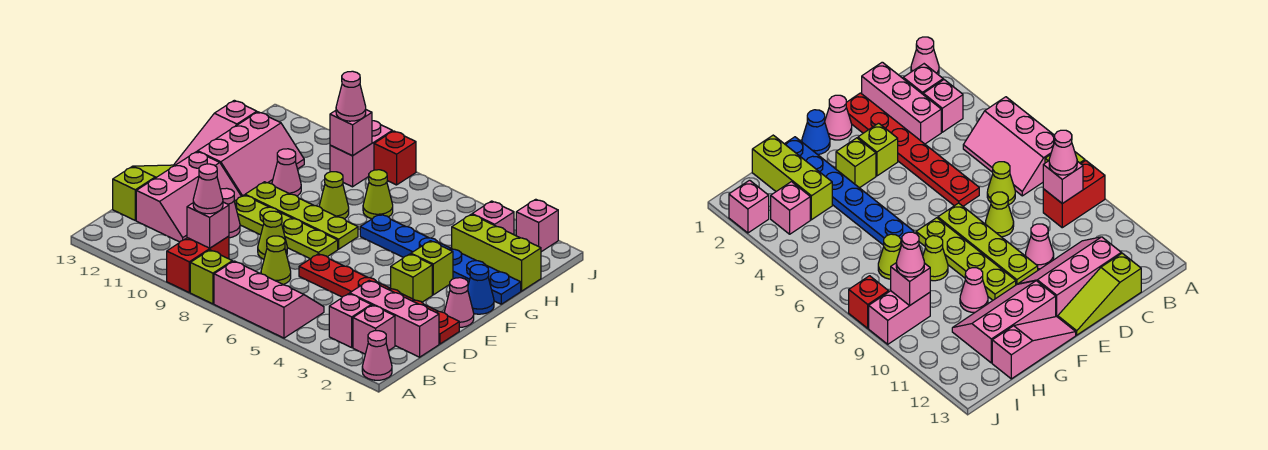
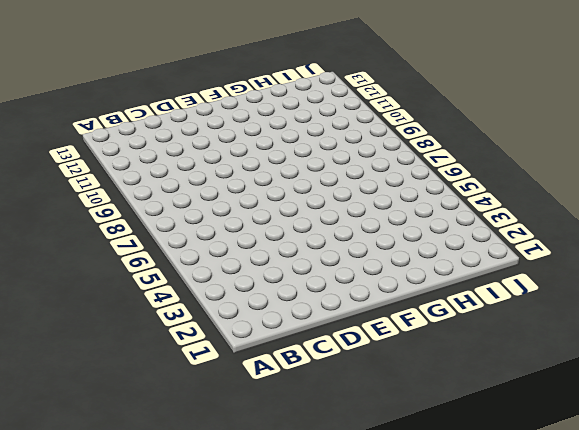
none -> pink 1x1 cone [362,331,392,380]
none -> pink 2x3 slope [214,261,324,338]
none -> lime 1x1 brick [190,250,232,304]
none -> red 1x2 brick [167,236,229,292]

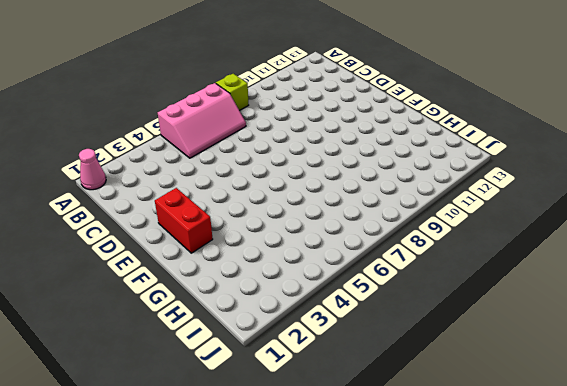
red 1x2 brick [155,188,213,253] -> red 1x2 brick moved to [167,236,229,292]
none -> pink 1x1 brick [353,305,395,354]
none -> pink 1x1 brick [329,294,371,347]
none -> pink 1x3 brick [350,281,439,357]
none -> lime 1x1 cone [261,236,291,285]

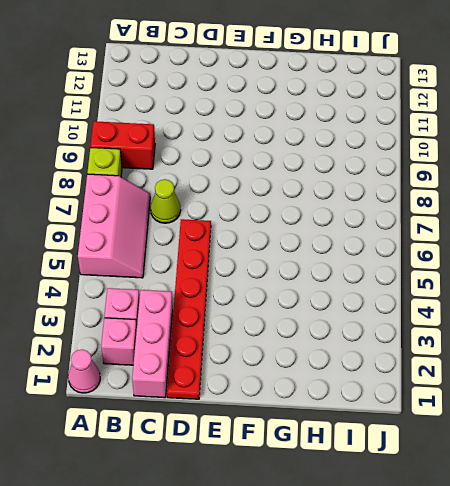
none -> pink 2x3 slope [136,152,241,242]
none -> lime 1x3 slope [113,165,174,220]
none -> lime 1x1 cone [258,211,287,259]
none -> pink 1x1 cone [220,188,240,238]

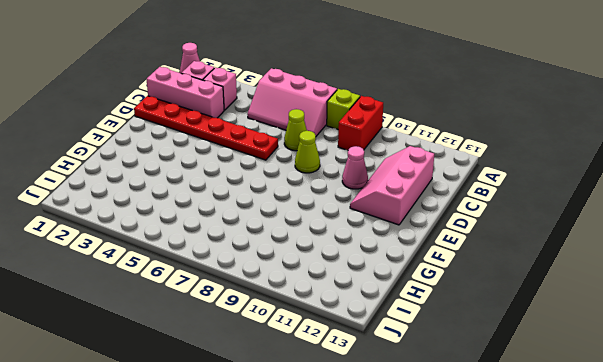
none -> lime 1x3 slope [113,165,174,220]
none -> pink 1x1 cone [444,278,474,327]
none -> lime 1x1 brick [391,254,432,302]
none -> lime 1x4 plate [234,195,338,259]

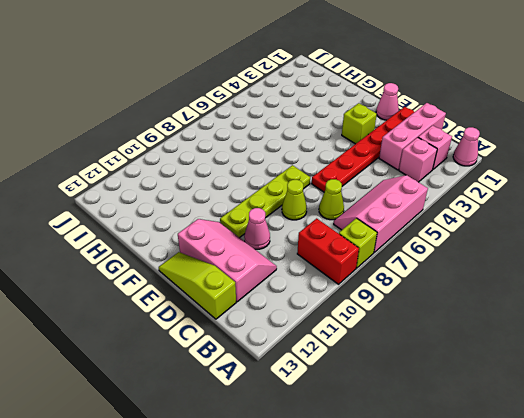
none -> blue 1x1 cone [468,265,494,314]
none -> lime 1x1 brick [411,241,453,295]
none -> lime 1x4 plate [245,182,358,249]
none -> pink 2x3 slope [198,112,304,196]

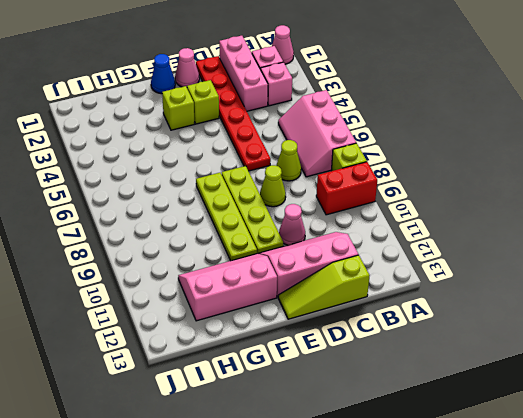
none -> pink 1x3 slope [174,100,257,166]
none -> blue 1x6 plate [360,214,521,304]
none -> lime 1x1 cone [319,172,349,219]
none -> pink 1x1 cone [272,149,301,196]

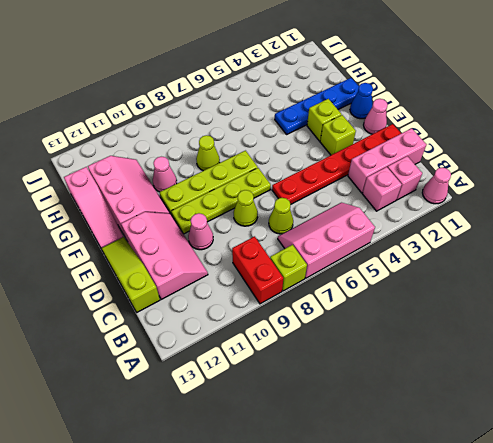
blue 1x4 plate [275,78,359,134] -> blue 1x6 plate [360,214,521,304]
none -> lime 1x3 brick [452,214,541,291]
none -> lime 1x1 cone [363,170,393,219]
none -> pink 1x1 brick [472,201,514,235]
none -> pink 1x2 brick [330,121,392,187]

